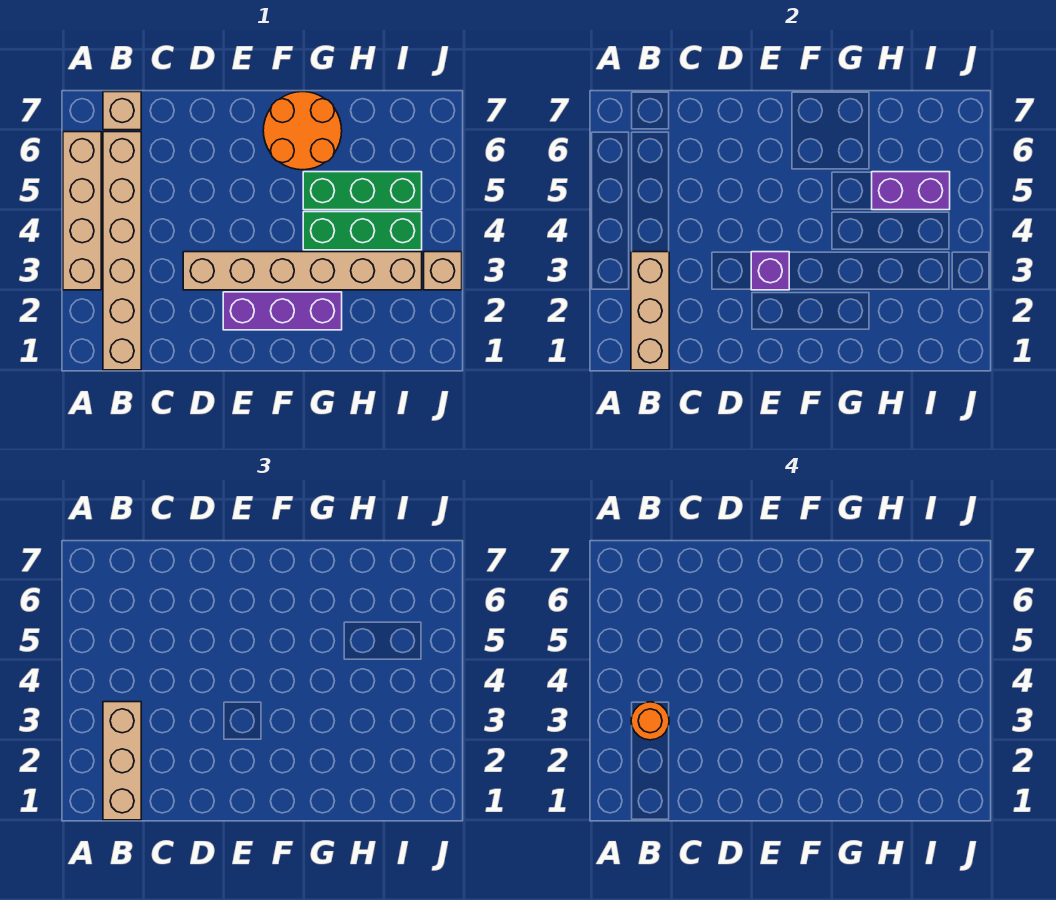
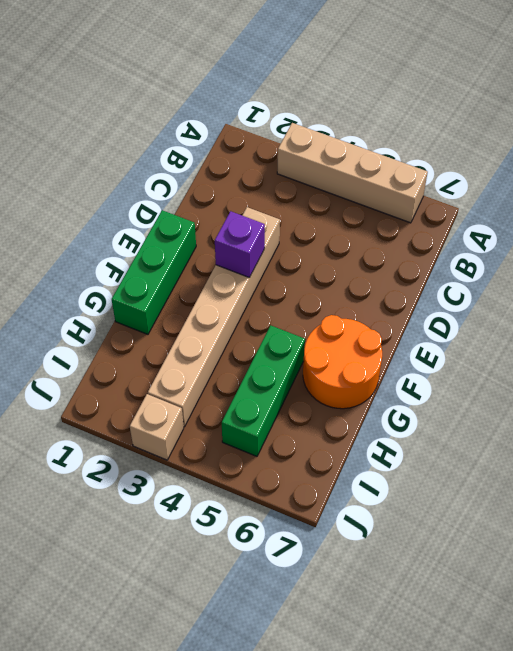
green 1x3 brick [112,210,196,334] -> green 1x3 brick moved to [303,212,422,250]
none -> tan 1x6 brick [103,132,141,370]
none -> tan 1x1 brick [103,92,141,130]
none -> purple 1x3 brick [223,292,342,330]

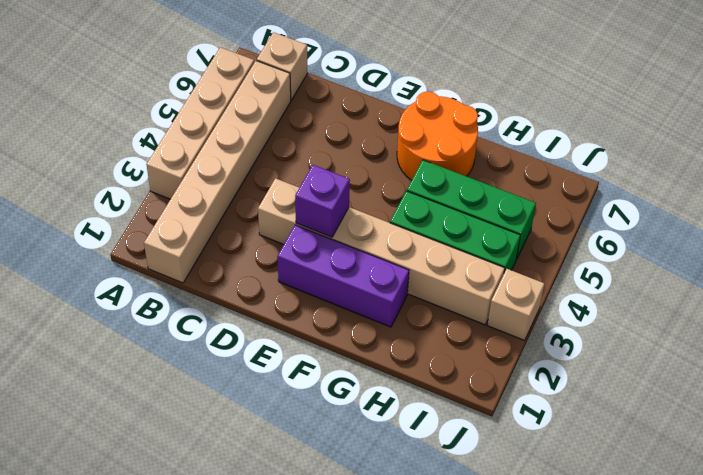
none -> tan 1x3 brick [631,252,669,370]
none -> purple 1x2 brick [872,172,950,210]
none -> tan 1x3 brick [103,702,141,820]

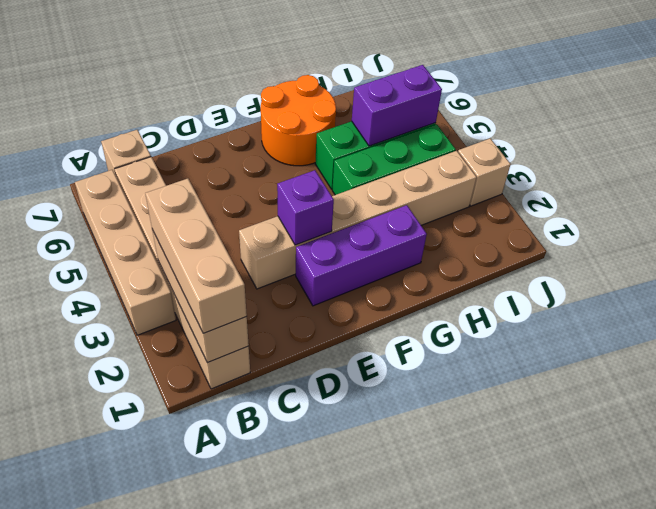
none -> orange 1x1 round brick [631,702,669,740]

